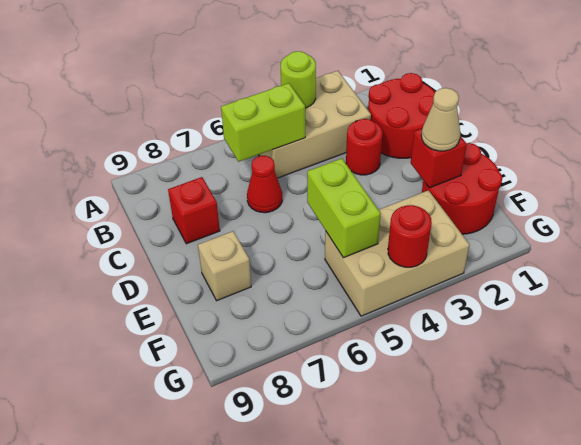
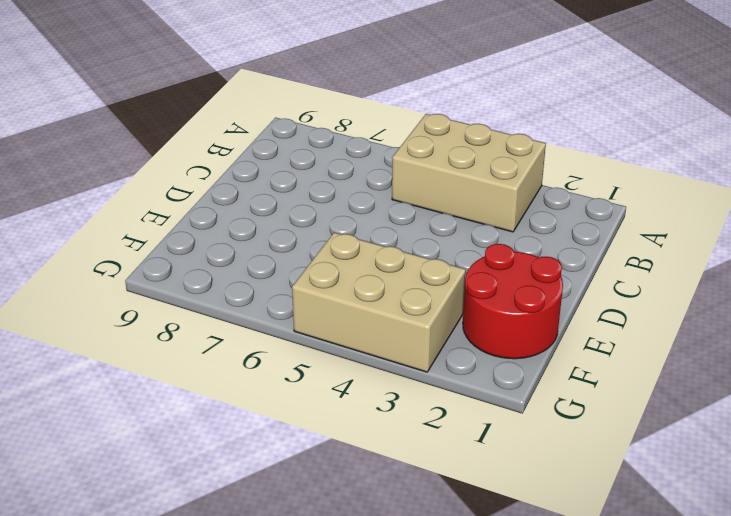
none -> red 2x2 round brick [368,73,435,158]
none -> red 1x1 round brick [346,119,383,175]
none -> red 1x1 cone [247,156,282,213]

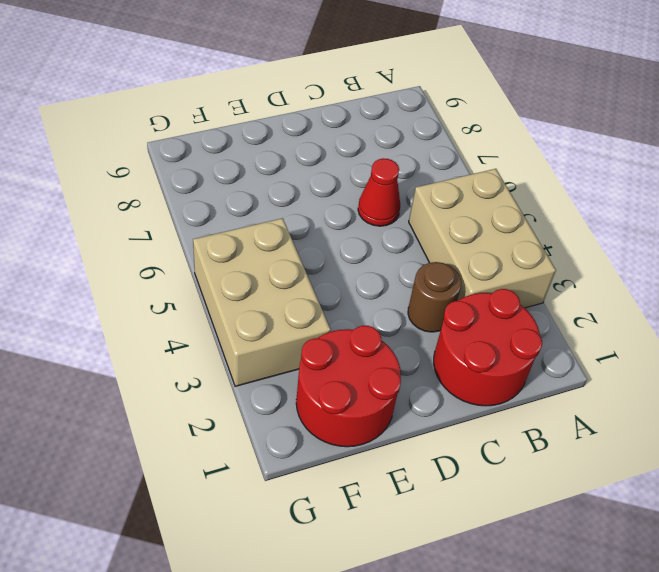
brown 1x1 round brick [408,262,461,332] -> red 1x1 round brick [346,119,383,175]
none -> red 1x1 brick [168,177,220,244]
none -> tan 1x1 brick [198,231,251,301]
none -> lime 1x1 round brick [281,51,316,108]

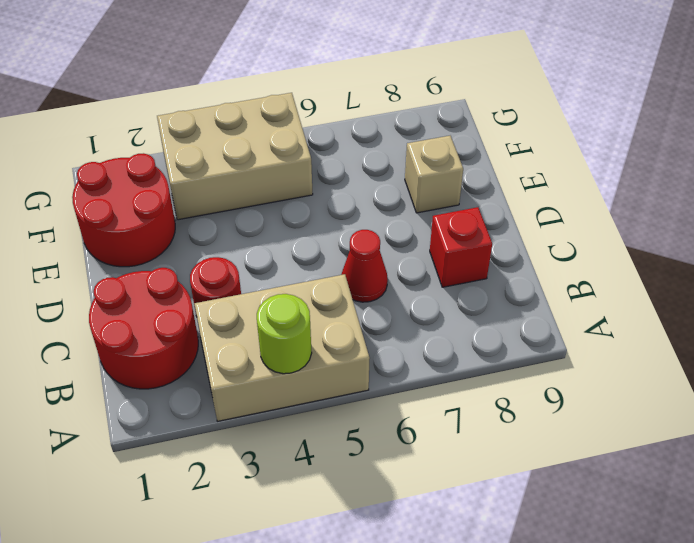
none -> lime 1x2 brick [221,83,305,162]
none -> red 1x1 brick [411,129,467,188]
none -> lime 1x2 brick [307,158,381,258]

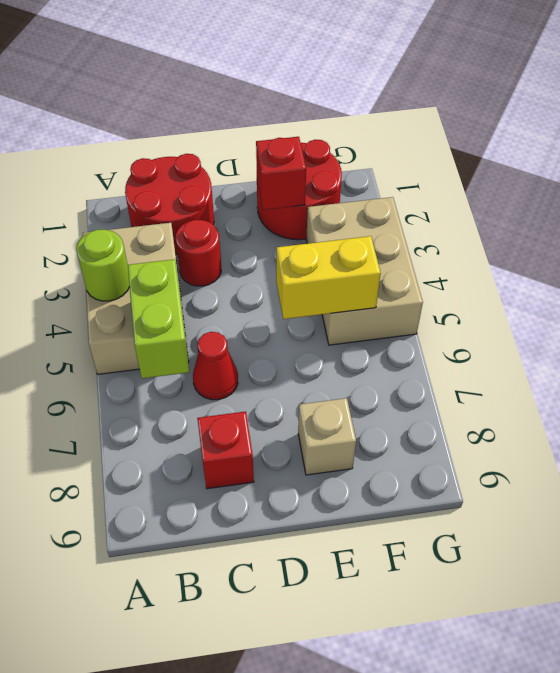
yellow 1x2 brick [276,236,381,319] -> lime 1x2 brick [307,158,381,258]
none -> red 1x1 round brick [388,205,432,267]
none -> tan 1x1 cone [421,88,460,151]

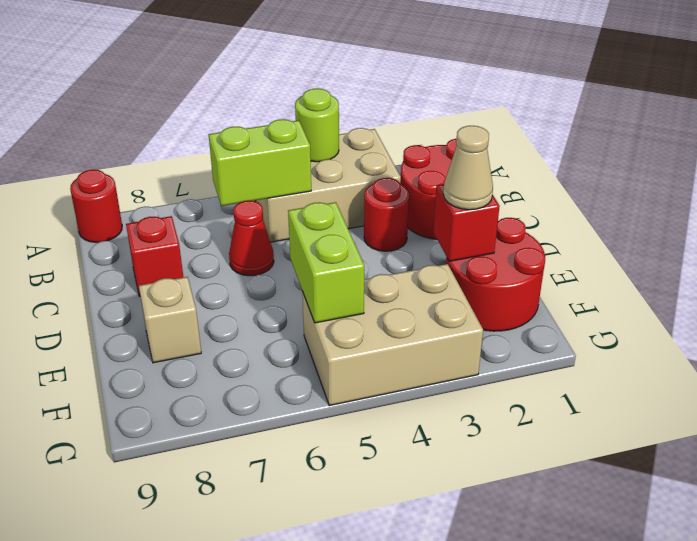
red 1x1 round brick [70,170,122,242] -> red 1x1 round brick moved to [388,205,432,267]

